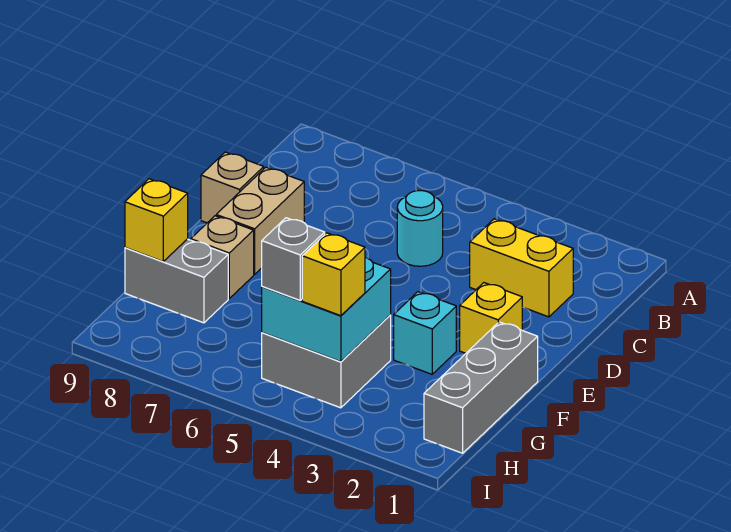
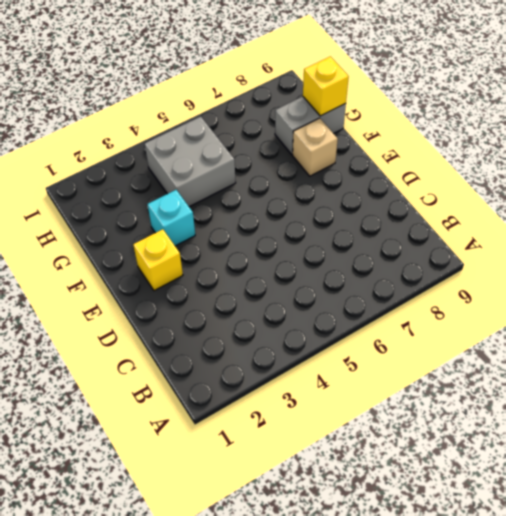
none -> yellow 1x2 brick [470,219,573,317]
none -> cyan 1x1 round brick [397,191,443,266]
none -> tan 1x2 brick [216,167,304,274]

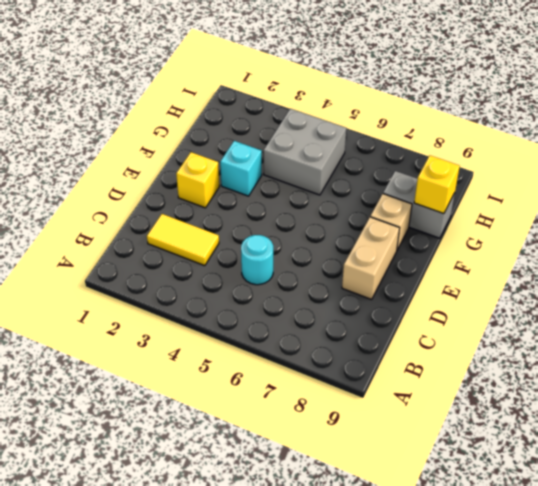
yellow 1x2 tile [147,214,219,266] -> yellow 1x2 brick [470,219,573,317]
none -> tan 1x1 brick [201,152,264,223]
none -> grey 1x3 brick [424,322,538,453]
none -> cyan 2x2 brick [262,258,391,362]

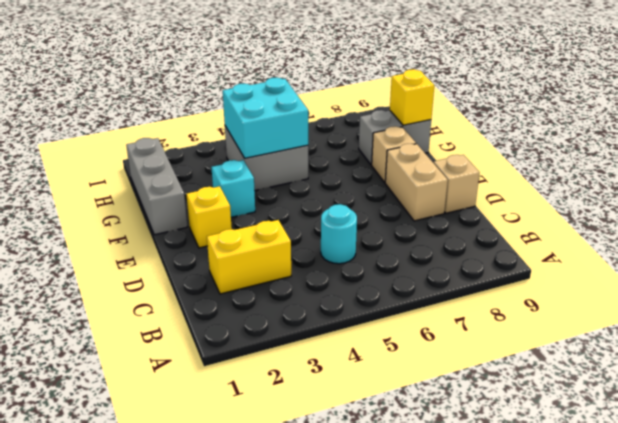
none -> yellow 1x1 brick [302,233,365,316]
none -> grey 1x1 brick [262,218,325,300]

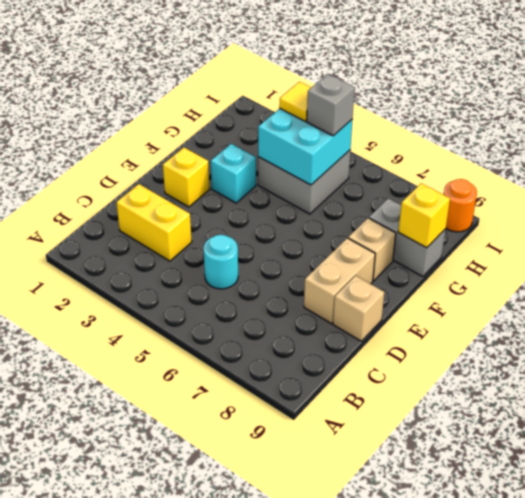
yellow 1x1 tile [279,82,311,121] -> yellow 1x1 brick [302,233,365,316]
orange 1x1 round brick [444,179,477,232] -> none
none -> grey 1x3 brick [424,322,538,453]

